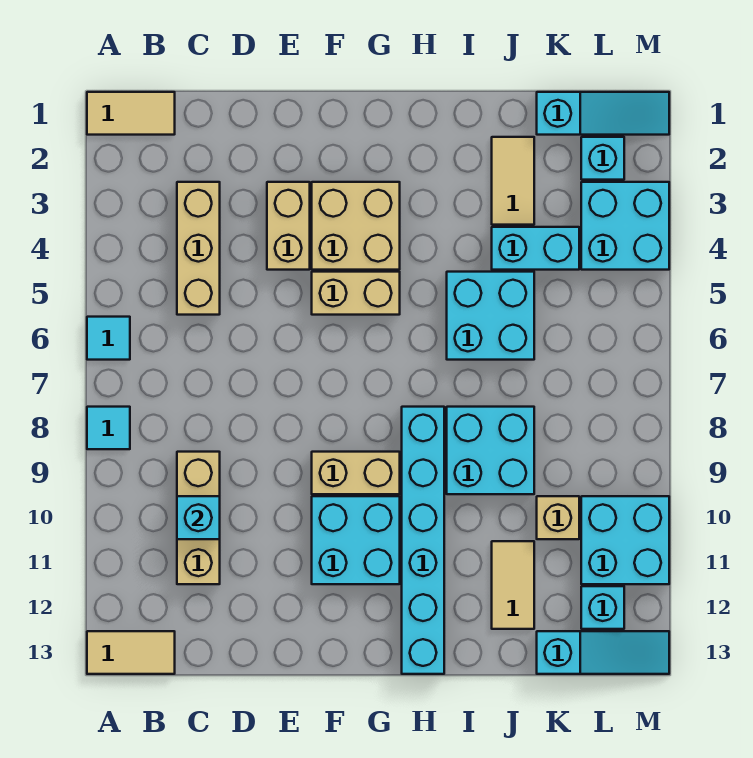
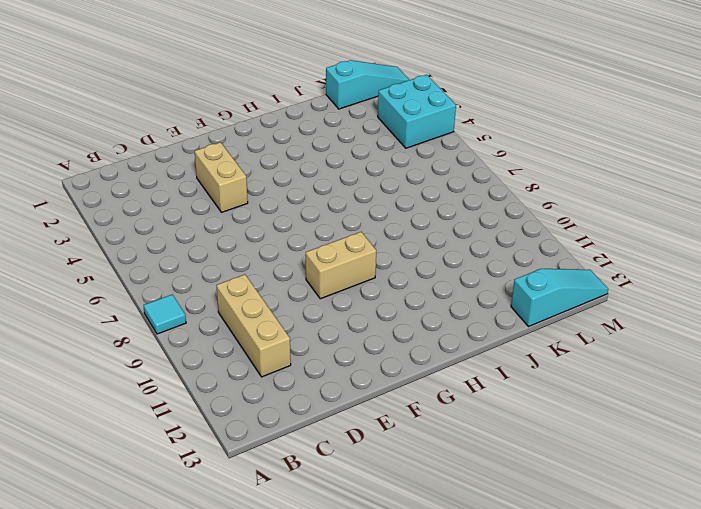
none -> tan 1x2 tile [87,92,175,135]
none -> cyan 1x1 tile [87,317,130,360]
none -> tan 1x2 tile [87,631,175,674]

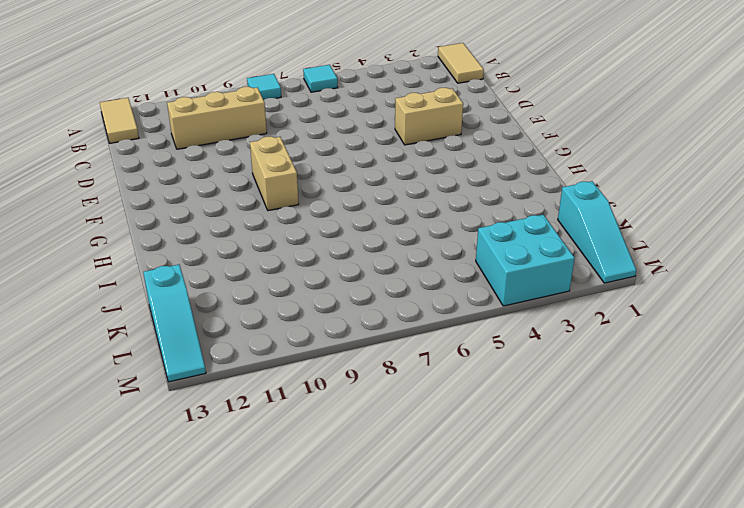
none -> tan 1x3 brick [177,182,220,315]
none -> tan 2x2 brick [312,182,400,270]
none -> tan 1x2 brick [312,272,400,315]

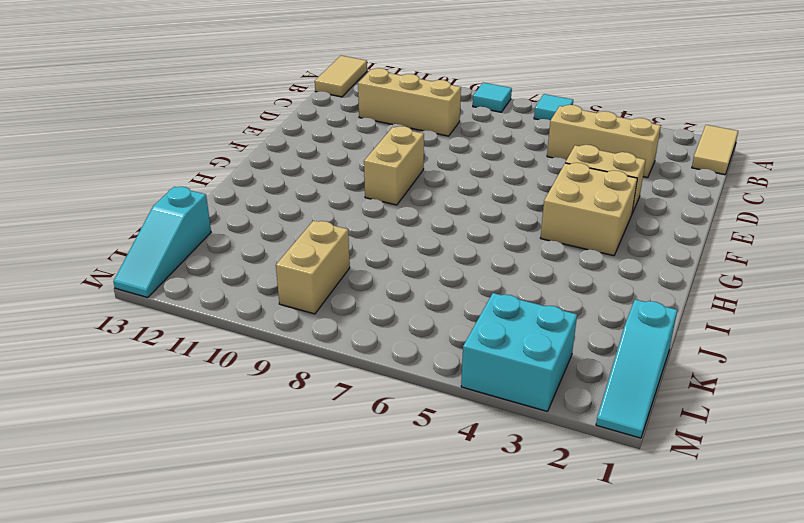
tan 1x2 brick [276,221,350,314] -> tan 1x2 brick moved to [312,272,400,315]
none -> cyan 2x2 brick [312,496,400,584]
none -> cyan 1x6 brick [402,407,444,674]
none -> cyan 2x2 brick [447,272,534,360]

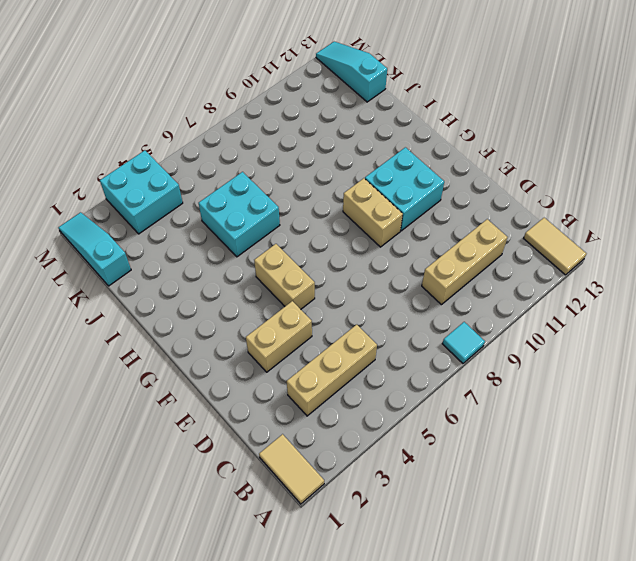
none -> cyan 1x1 tile [87,317,130,360]
none -> tan 2x2 brick [312,182,400,270]
none -> cyan 1x6 brick [402,407,444,674]

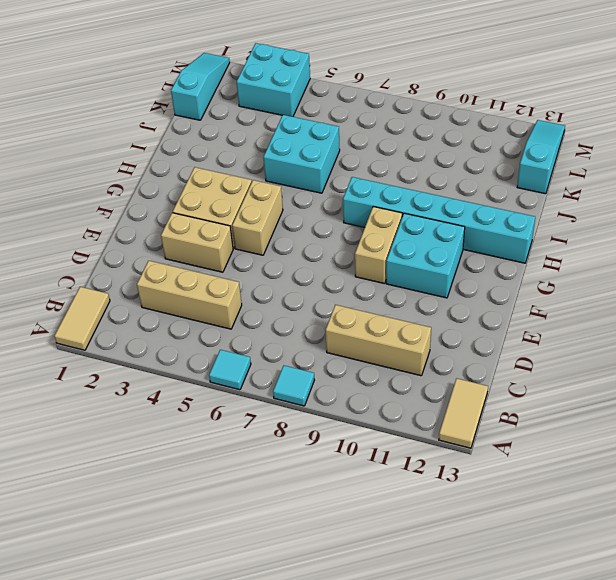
none -> cyan 2x2 brick [447,407,534,494]
none -> tan 1x2 tile [492,137,534,225]
none -> cyan 1x2 brick [492,227,579,270]

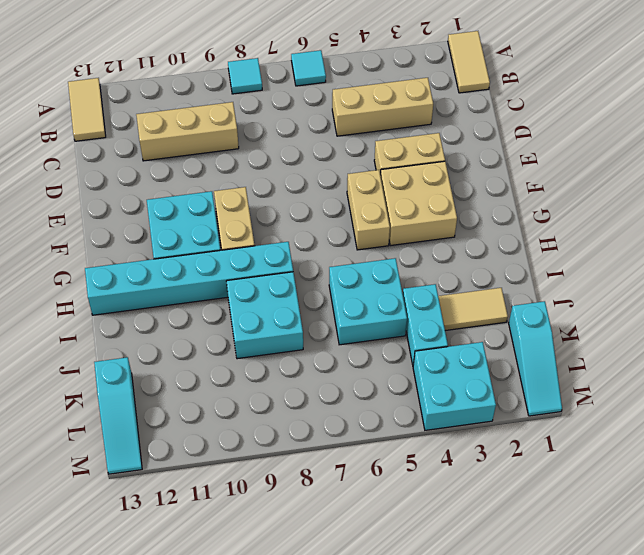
none -> tan 1x2 tile [492,541,534,629]
none -> tan 1x1 brick [537,496,579,539]
none -> cyan 1x1 brick [581,137,624,180]

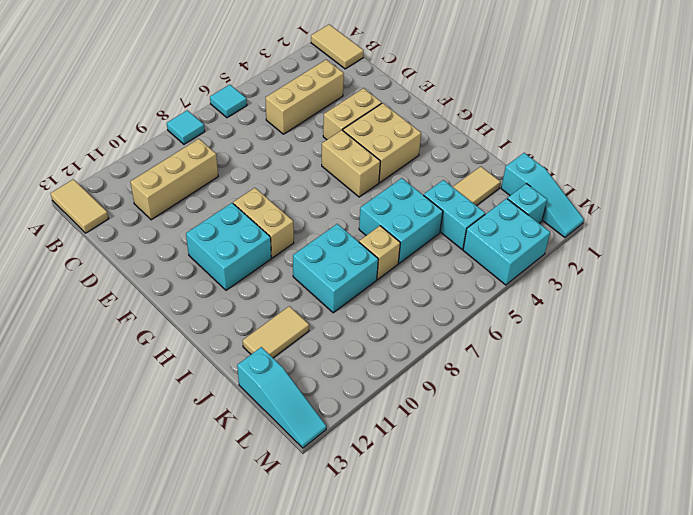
tan 1x1 brick [359,226,400,279] -> tan 1x1 brick moved to [537,496,579,539]
none -> cyan 1x6 brick [402,407,444,674]
none -> cyan 2x2 brick [581,496,669,584]
none -> cyan 1x1 brick [581,586,624,629]

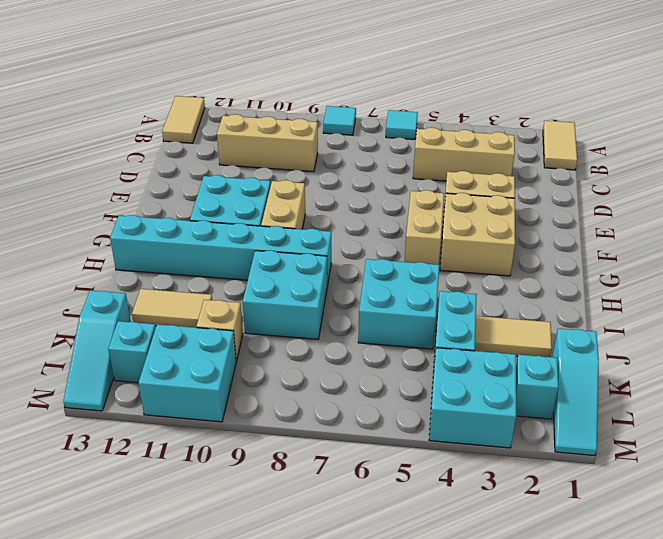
none -> cyan 1x1 brick [177,496,220,539]

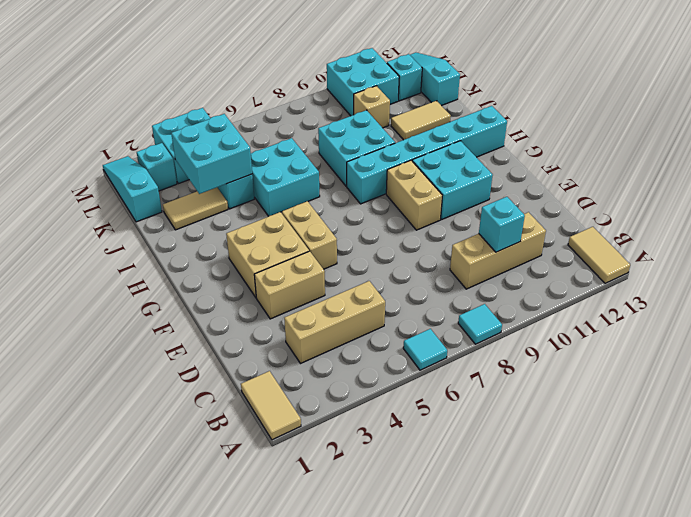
cyan 2x2 brick [171,114,252,194] -> none

